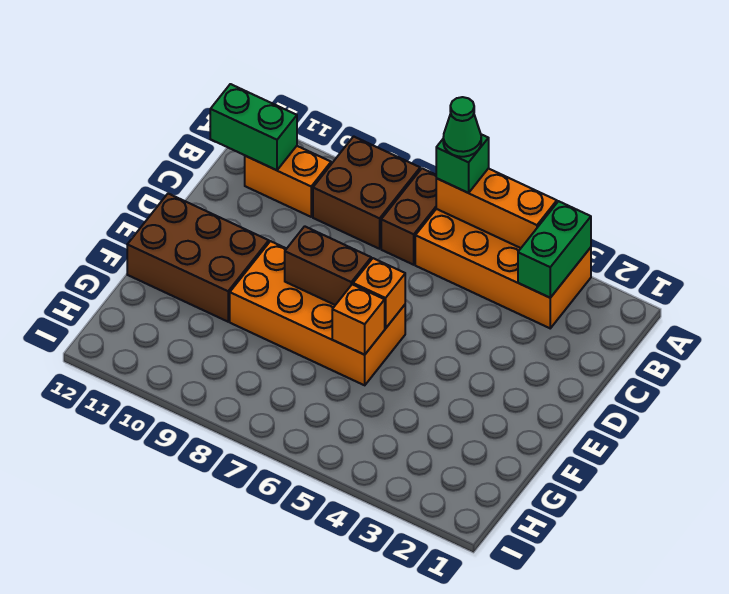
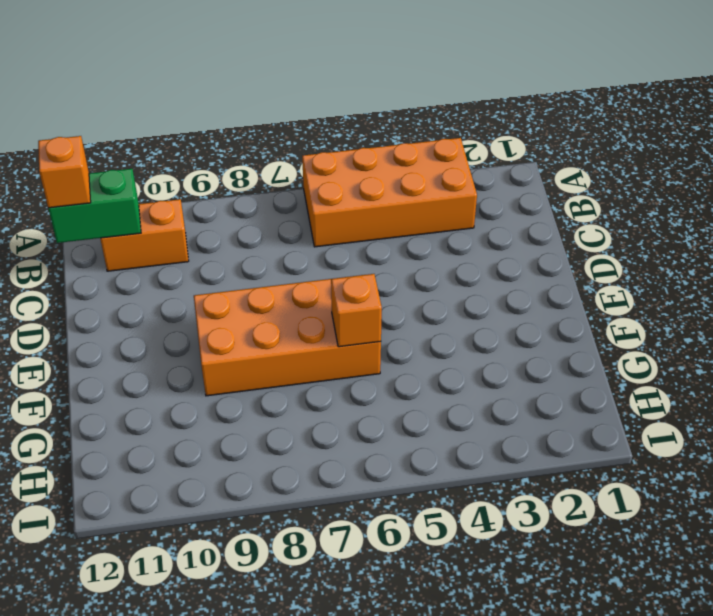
orange 1x1 brick [38,136,91,208] -> orange 1x1 brick moved to [353,258,405,328]
none -> brown 1x2 brick [381,168,436,265]
none -> brown 2x2 brick [313,136,420,249]
none -> brown 2x3 brick [127,194,269,322]

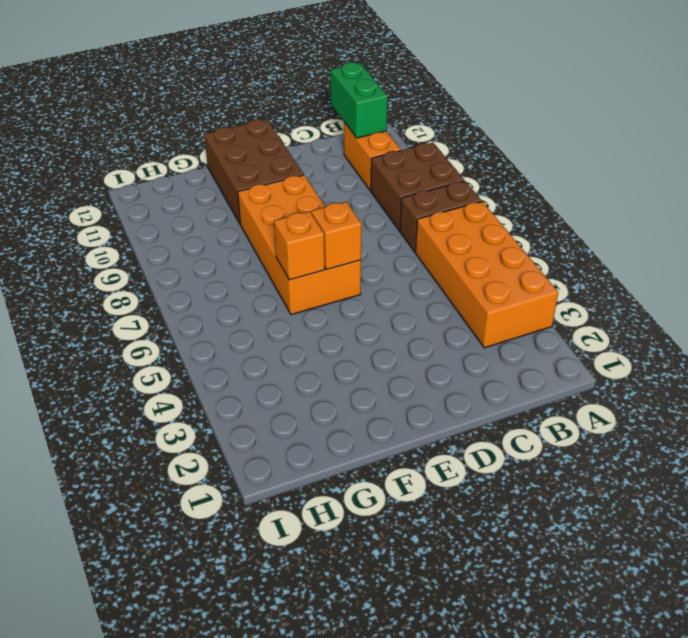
none -> green 1x2 brick [518,201,591,298]
none -> orange 1x3 brick [436,168,557,248]
none -> brown 1x2 brick [285,226,371,305]

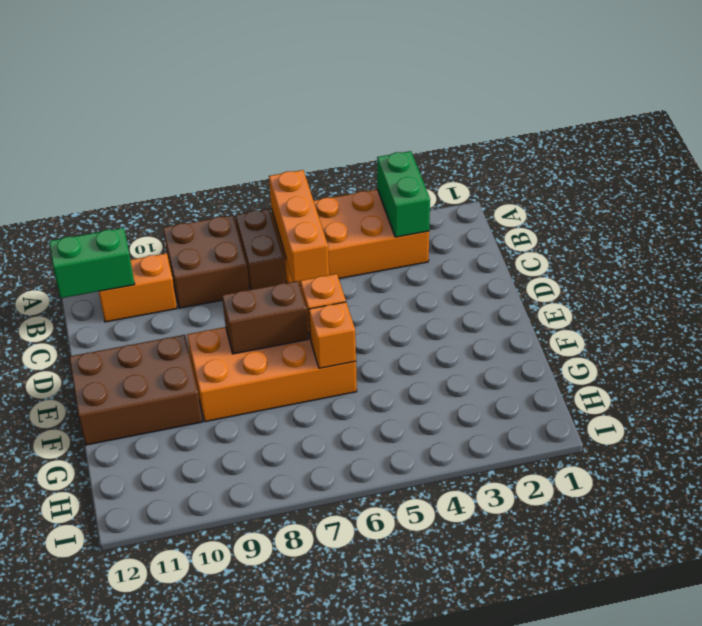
orange 1x3 brick [269,170,329,283] -> orange 1x3 brick turned to [436,168,557,248]
none -> green 1x1 brick [436,134,489,193]
none -> green 1x1 cone [443,97,481,157]

